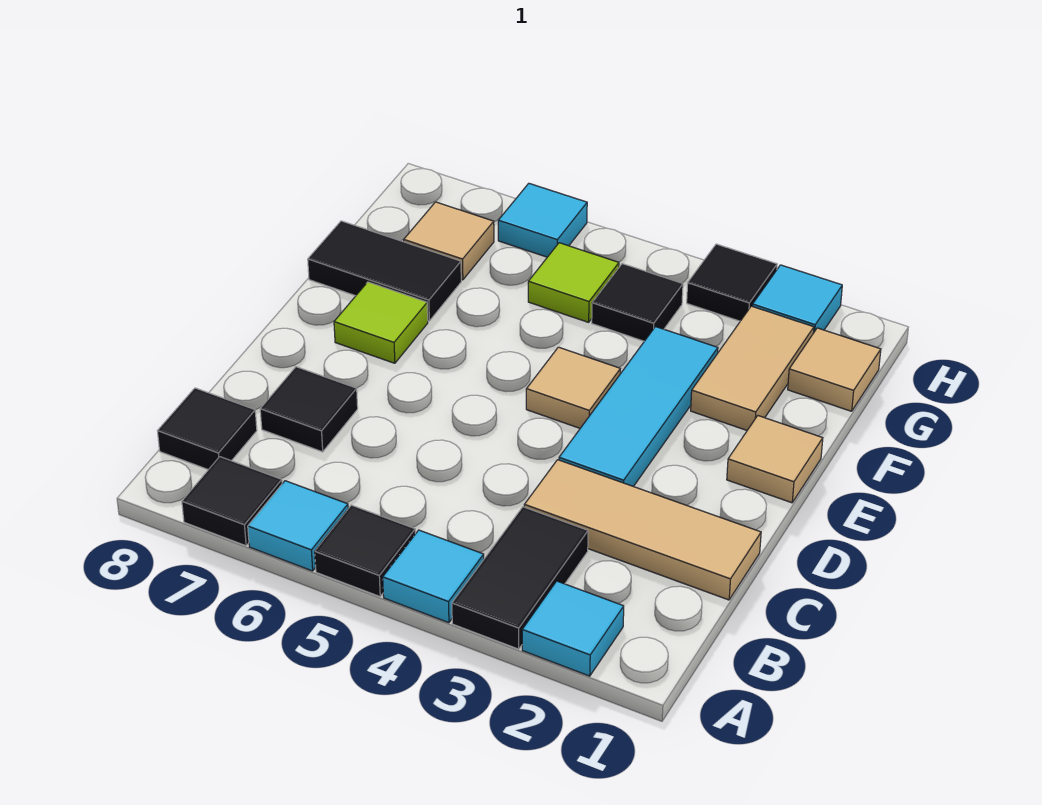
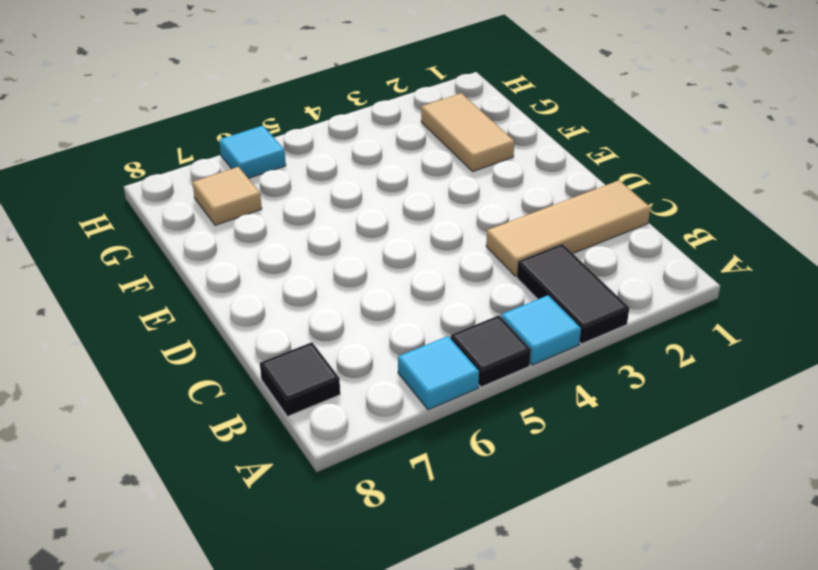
none -> cyan 1x1 tile [522,581,624,676]
none -> black 1x1 tile [182,457,282,546]
none -> black 1x1 tile [260,367,358,452]

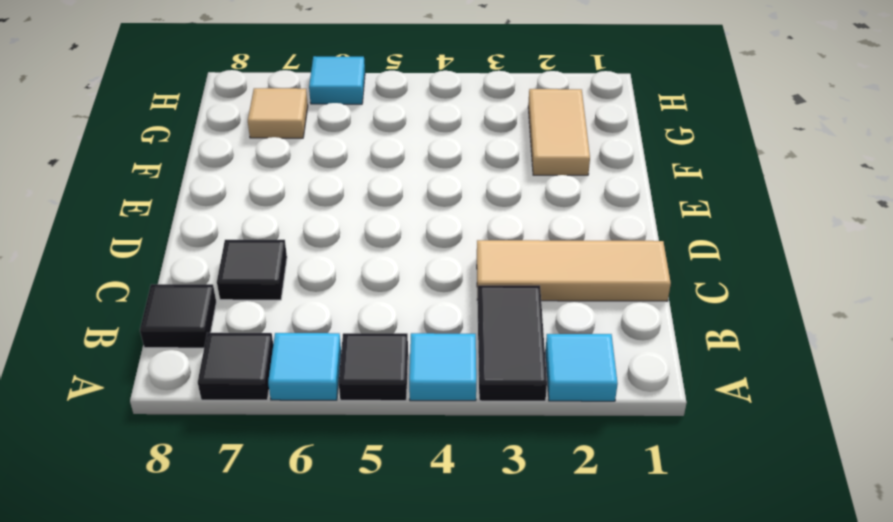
none -> cyan 1x3 tile [559,327,718,486]
none -> tan 1x1 tile [727,416,823,503]
none -> tan 1x1 tile [526,347,620,428]

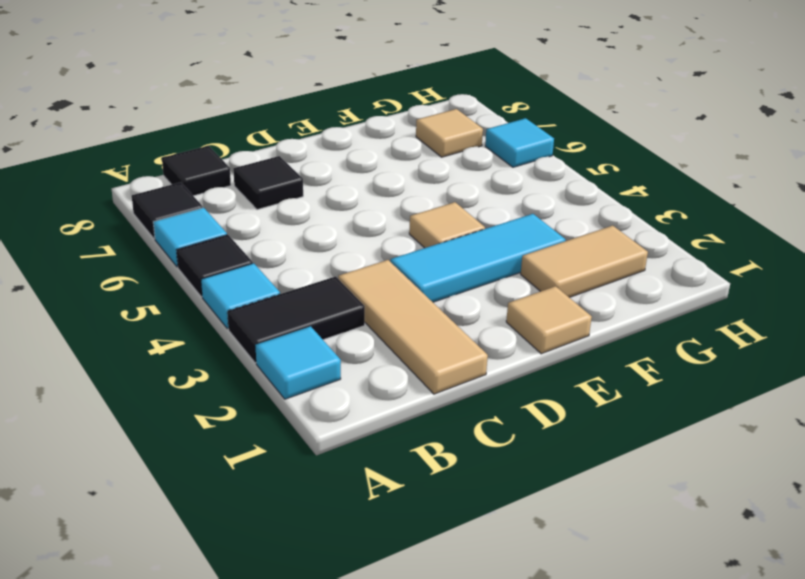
none -> lime 1x1 tile [334,282,428,363]
none -> black 1x2 tile [308,221,461,321]
none -> tan 1x1 tile [788,328,881,411]

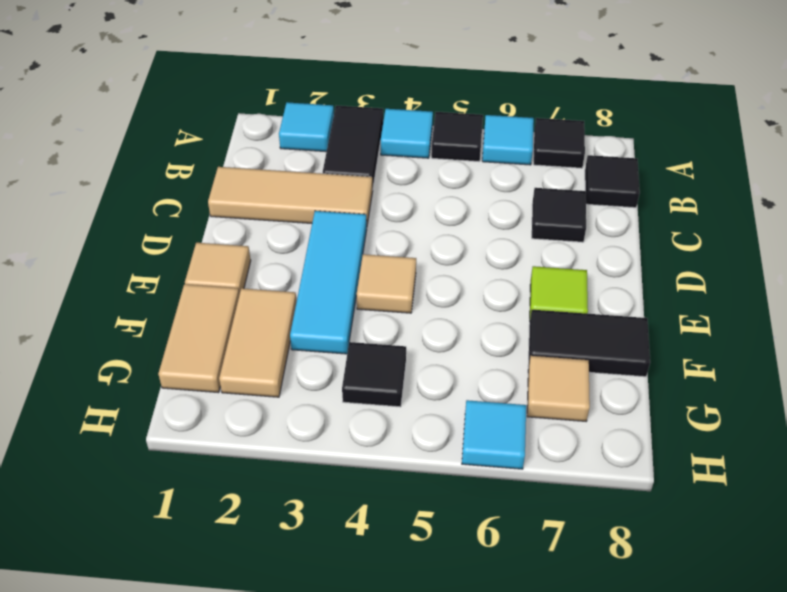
tan 1x2 tile [158,284,239,393] -> tan 1x1 tile [788,328,881,411]
none -> lime 1x1 tile [528,243,619,322]
none -> cyan 1x1 tile [752,265,842,333]
none -> black 1x1 tile [687,244,777,321]

